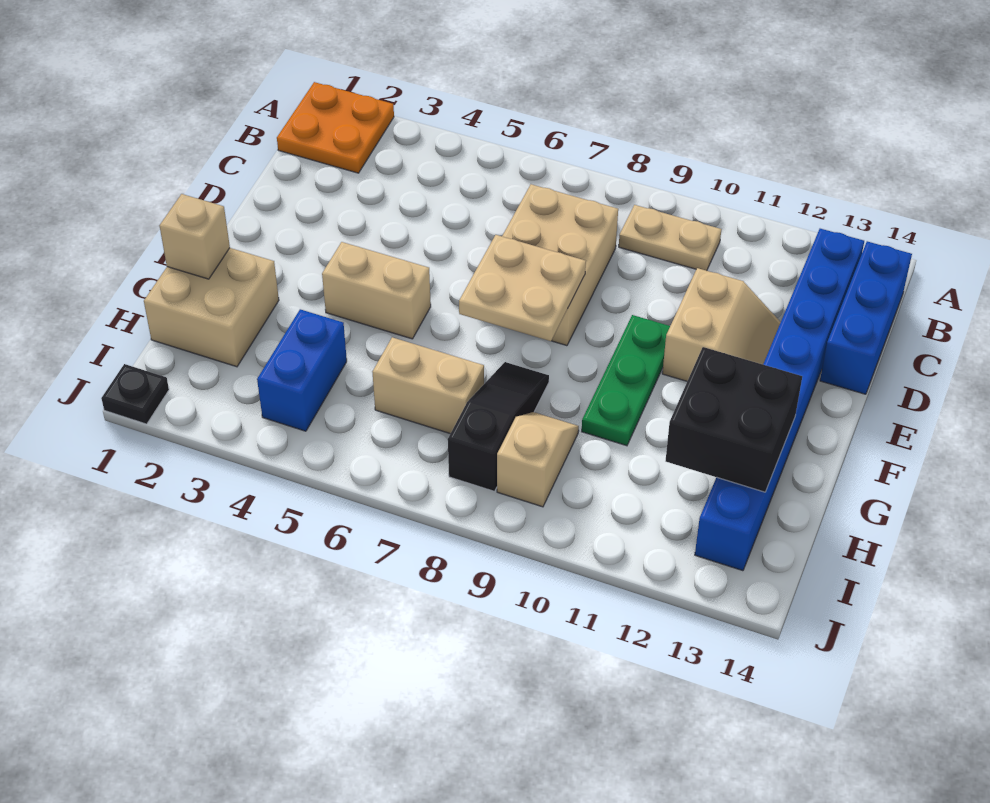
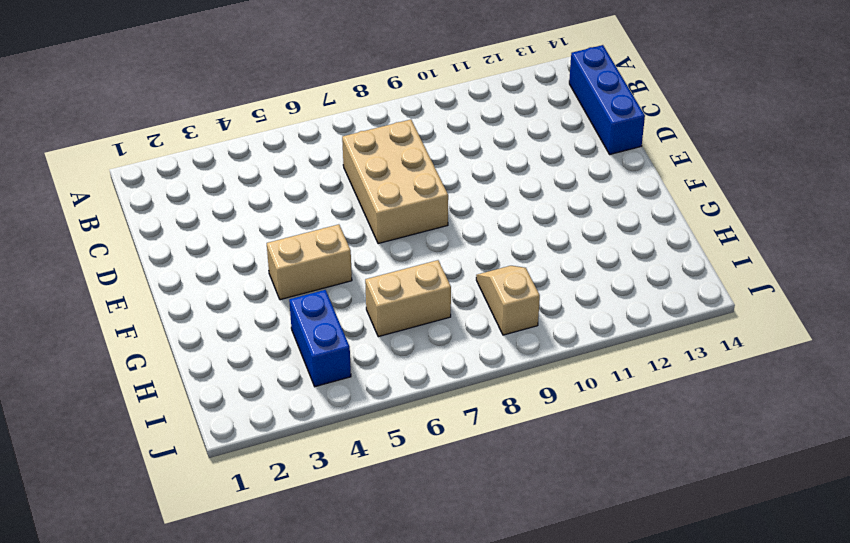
none -> orange 2x2 plate [277,82,394,173]
none -> tan 1x2 plate [619,205,721,271]
none -> blue 1x8 brick [695,229,864,571]

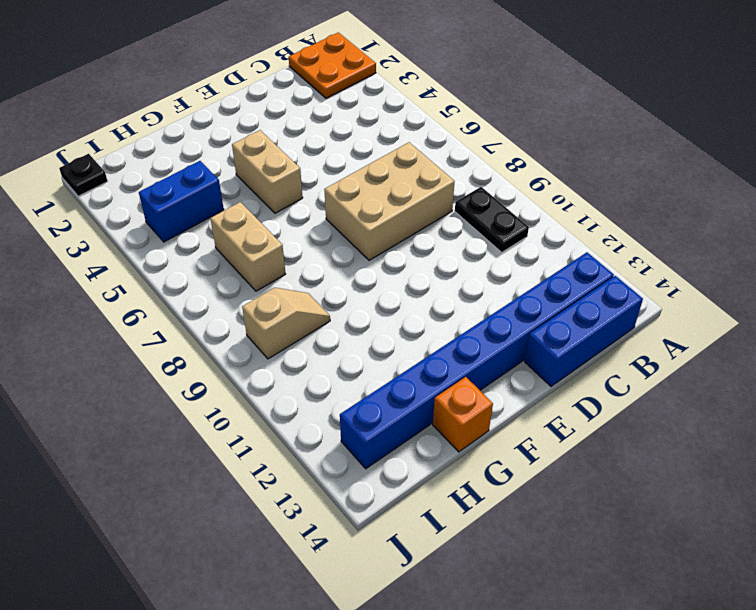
black 1x2 plate [455,187,529,252] -> tan 1x2 plate [619,205,721,271]
orange 1x1 brick [433,377,493,452] -> none
none -> tan 2x2 slope [662,268,781,381]
none -> green 1x3 plate [582,315,670,446]
none -> tan 2x2 brick [144,248,279,367]

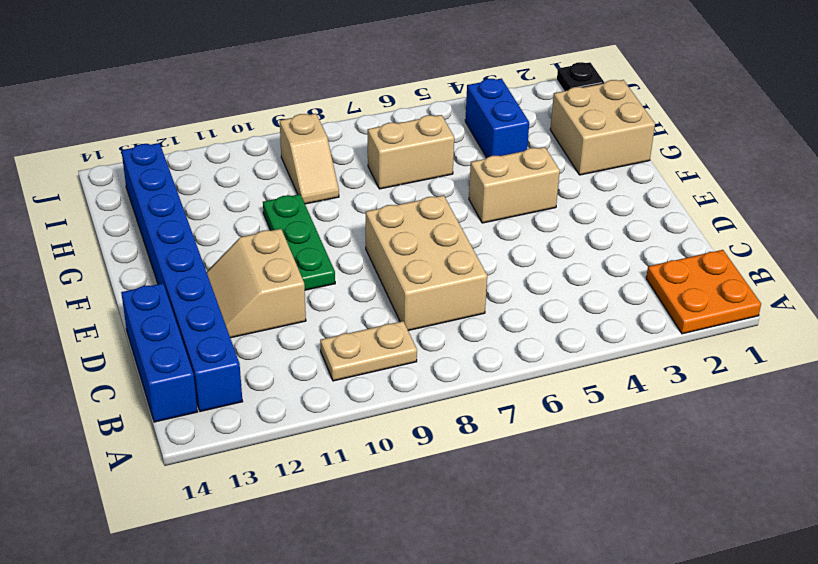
none -> black 1x3 slope [448,362,549,491]
none -> tan 2x2 plate [459,235,586,341]
none -> tan 1x1 brick [160,194,230,279]

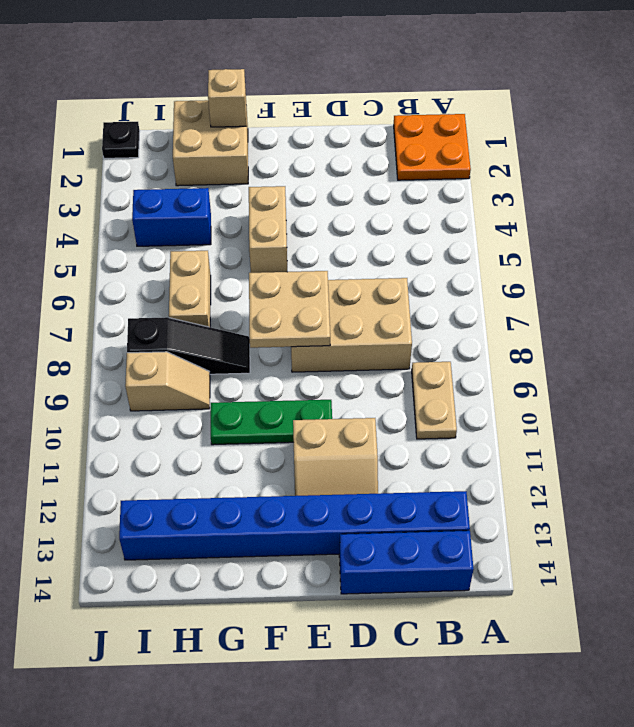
none -> black 2x2 brick [666,347,802,492]

